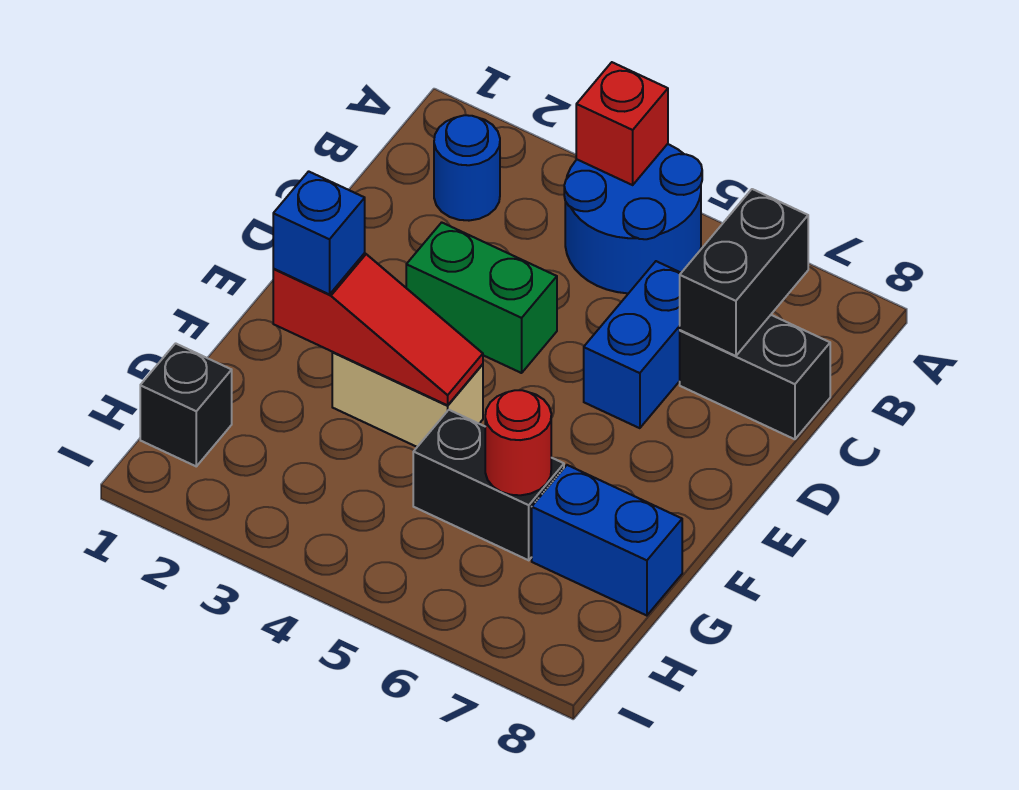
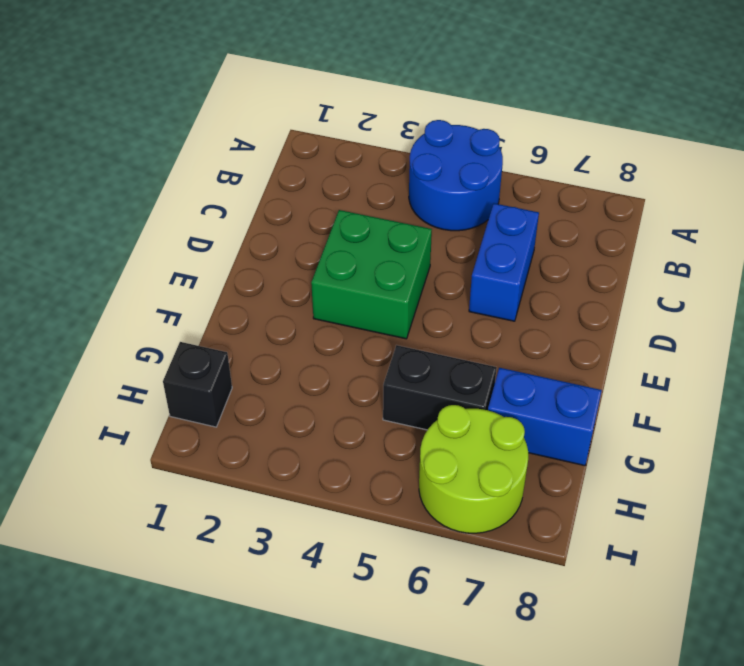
green 2x2 brick [311,210,432,339] -> green 1x2 brick [406,222,557,373]
lime 2x2 round brick [419,405,528,533] -> none
none -> blue 1x1 round brick [434,115,500,221]
none -> black 1x2 brick [680,315,830,439]
none -> tan 1x2 brick [332,352,483,447]

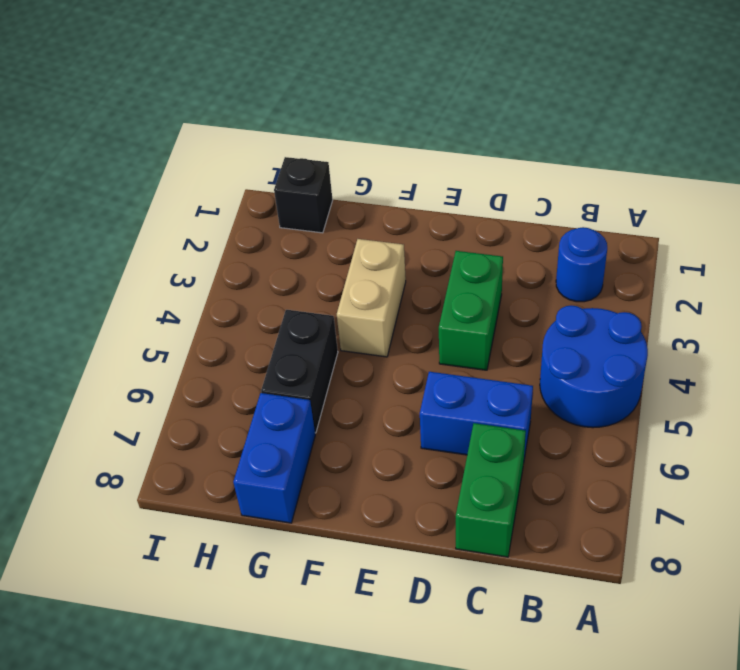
green 1x2 brick [456,423,526,557] -> black 1x2 brick [680,315,830,439]
none -> red 1x1 brick [576,62,668,185]
none -> black 1x2 brick [680,189,808,356]
none -> red 1x3 slope [273,253,483,405]

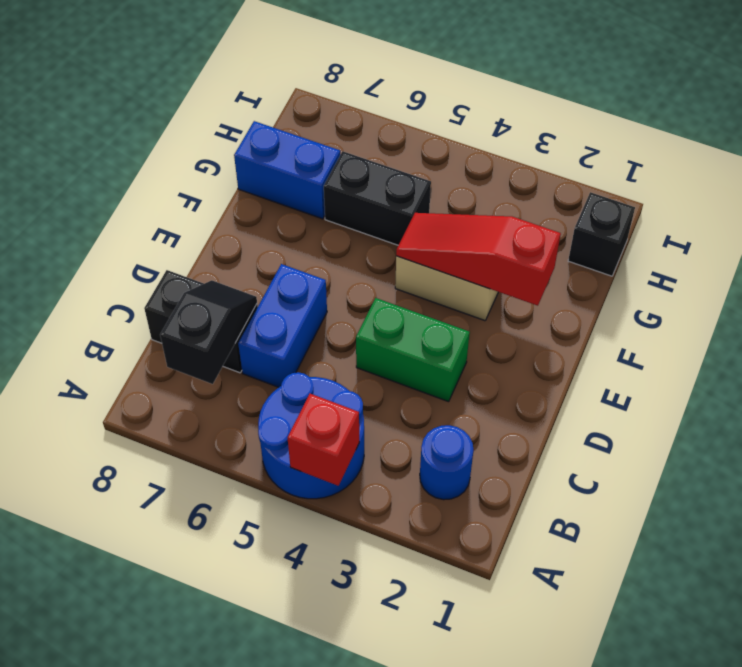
black 1x2 slope [160,280,257,384] -> black 1x2 brick [680,189,808,356]
none -> red 1x1 round brick [485,390,551,495]
none -> blue 1x1 brick [273,171,365,294]

